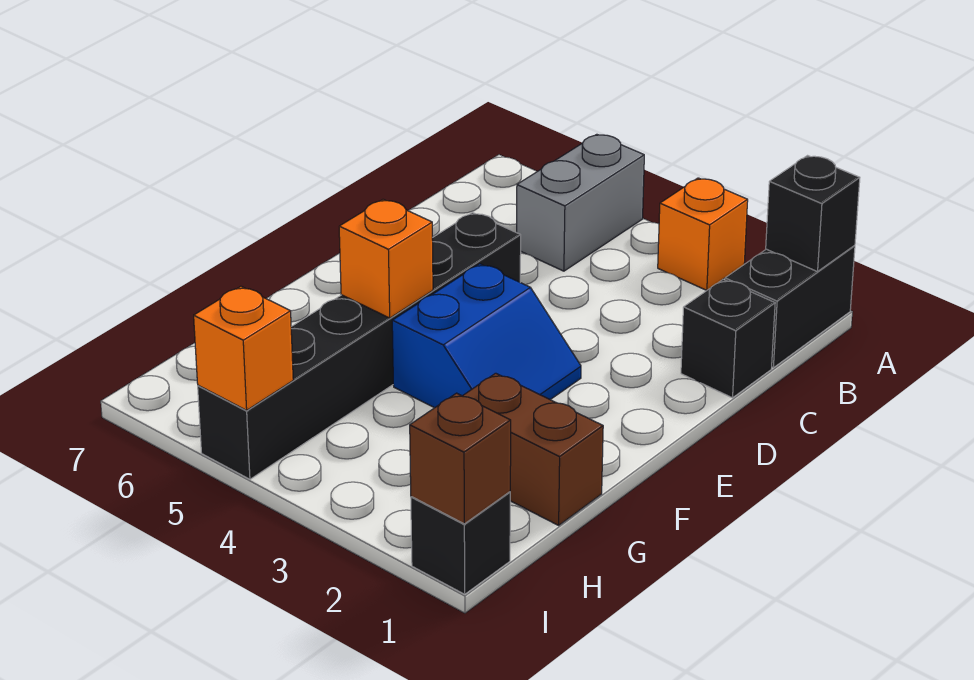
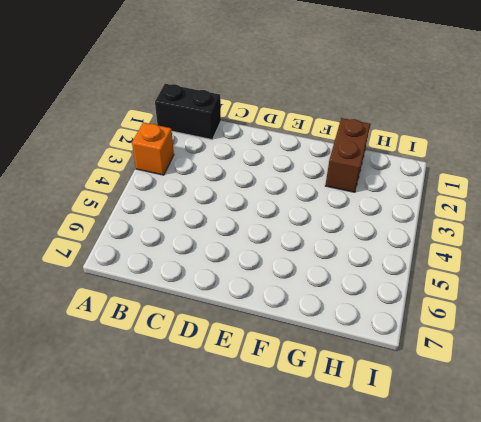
none -> grey 1x2 brick [517,134,644,271]
none -> black 1x1 brick [681,279,775,398]
none -> black 1x6 brick [198,213,521,479]

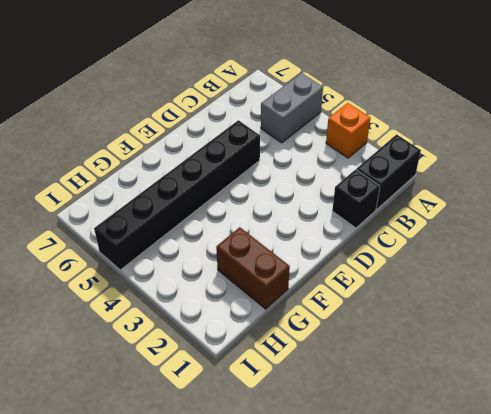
none -> blue 2x2 slope [392,264,581,408]
none -> black 1x1 brick [411,492,510,594]
none -> black 1x1 brick [766,156,860,272]

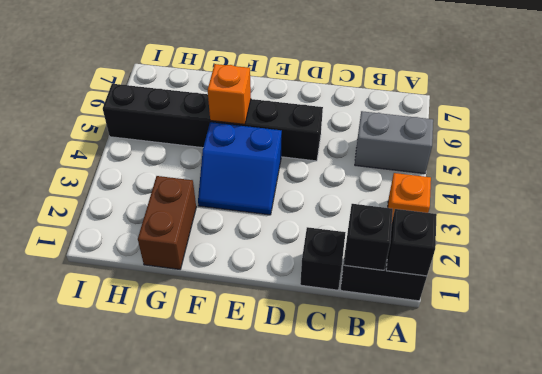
black 1x1 brick [344,204,393,270] -> black 1x1 brick moved to [411,492,510,594]
none -> brown 1x1 brick [410,393,511,524]
none -> orange 1x1 brick [194,286,293,410]

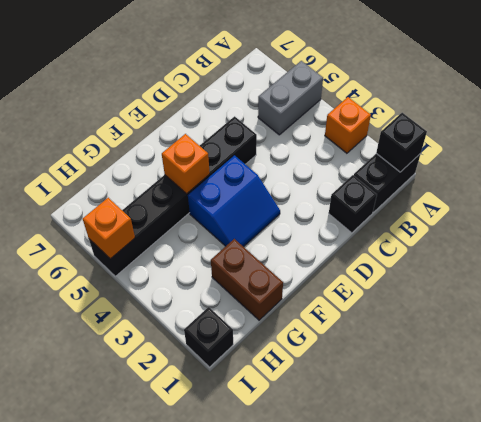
none -> brown 1x1 brick [410,393,511,524]

